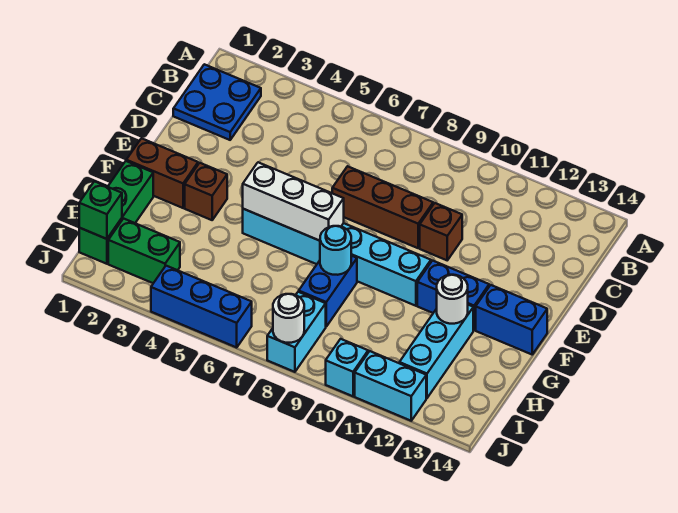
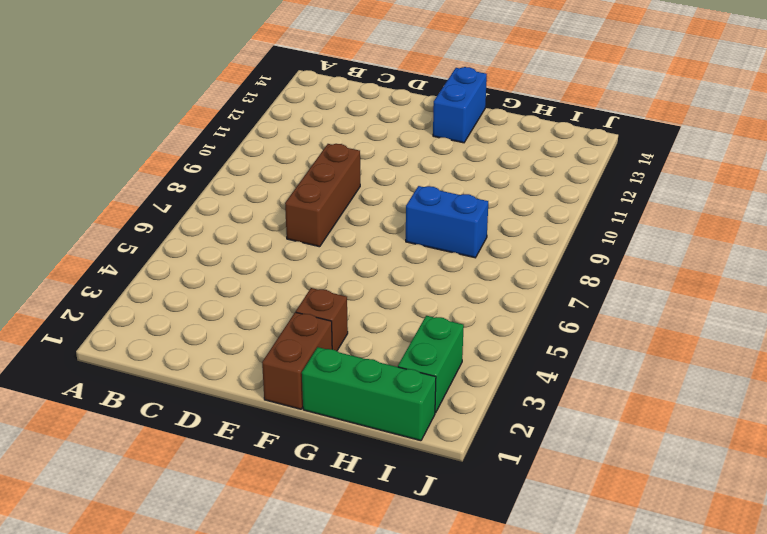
none -> blue 2x2 plate [173,64,261,140]
none -> brown 1x1 brick [420,203,462,260]
none -> cyan 1x6 brick [243,209,431,306]

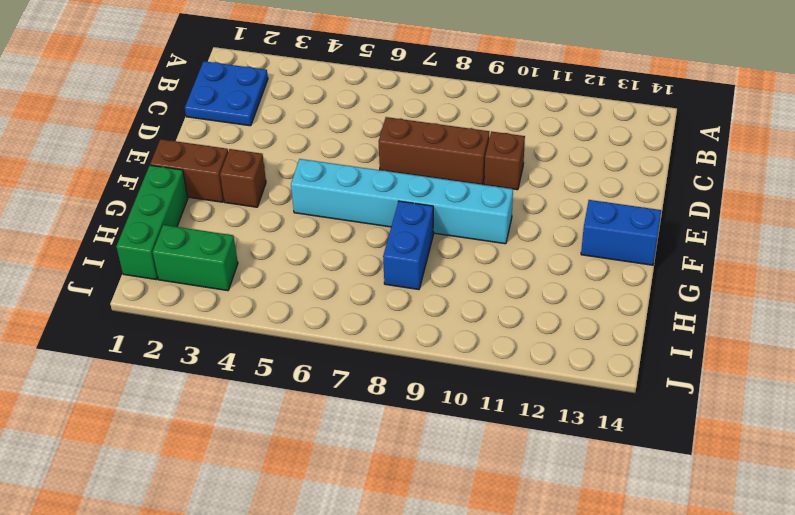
none -> blue 1x2 brick [417,261,489,330]
none -> cyan 1x3 brick [399,305,473,398]
none -> cyan 1x2 brick [267,292,326,372]

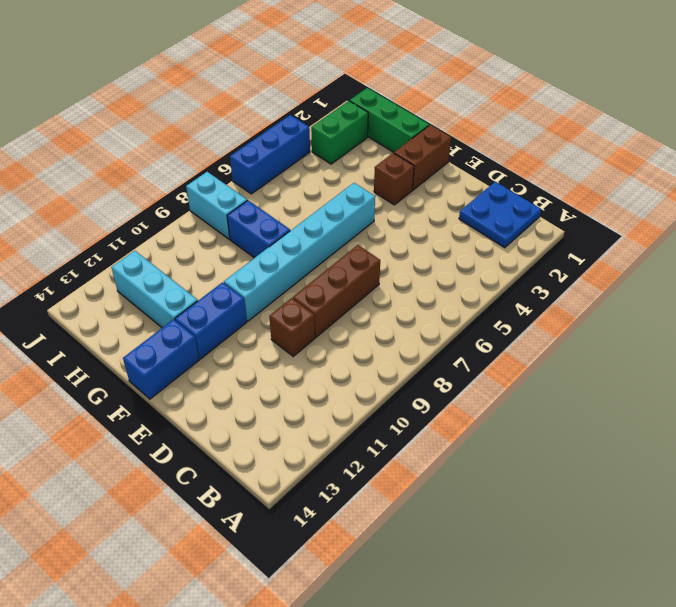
none -> cyan 1x1 brick [326,339,368,396]
none -> cyan 1x2 brick [355,351,426,421]
none -> white 1x3 brick [243,162,344,241]

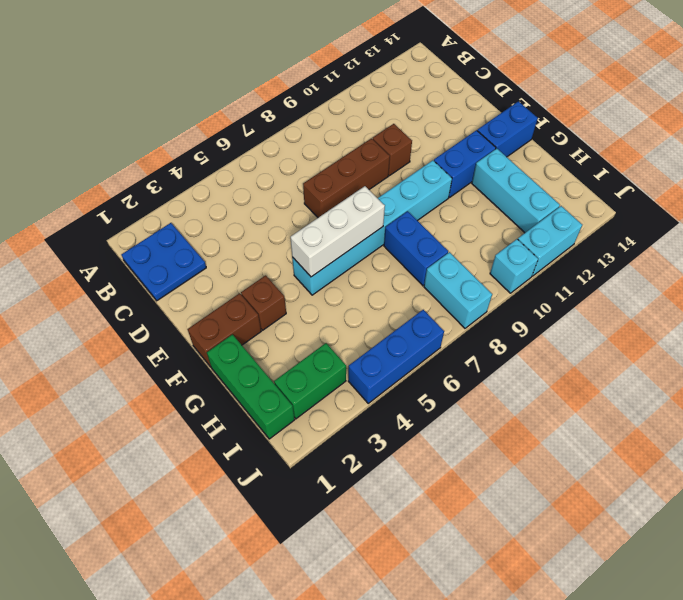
none -> cyan 1x1 round brick [320,226,351,275]
none -> white 1x1 round brick [437,275,468,324]
none -> green 1x1 brick [79,181,122,239]

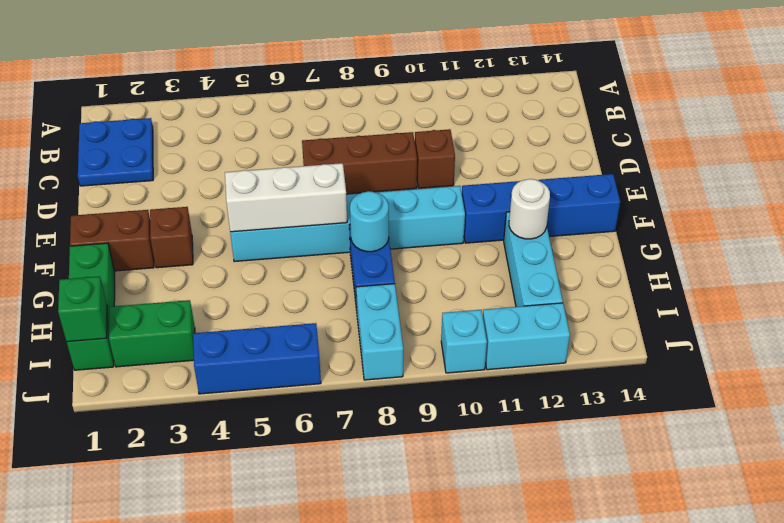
none -> white 1x1 round brick [273,294,304,343]

